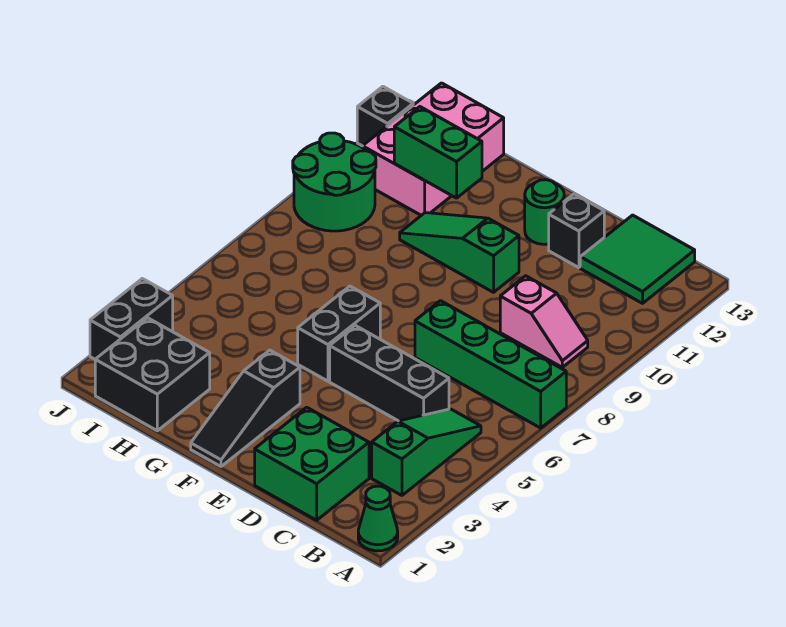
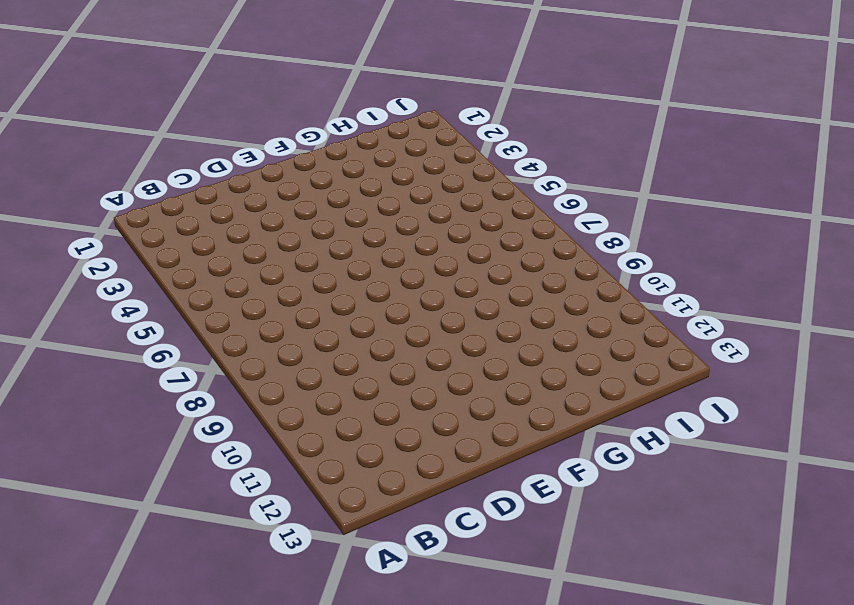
none -> green 1x1 cone [358,486,398,551]
none -> green 1x4 brick [415,301,566,428]
none -> green 1x3 slope [372,409,481,495]

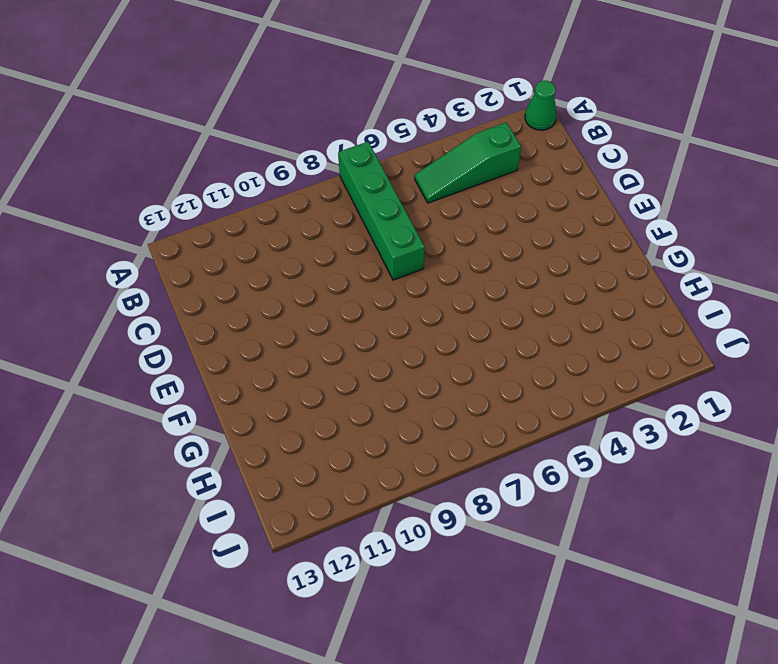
none -> pink 1x2 slope [500,276,588,367]
none -> green 2x2 tile [580,215,695,303]
none -> green 2x2 brick [255,407,369,520]

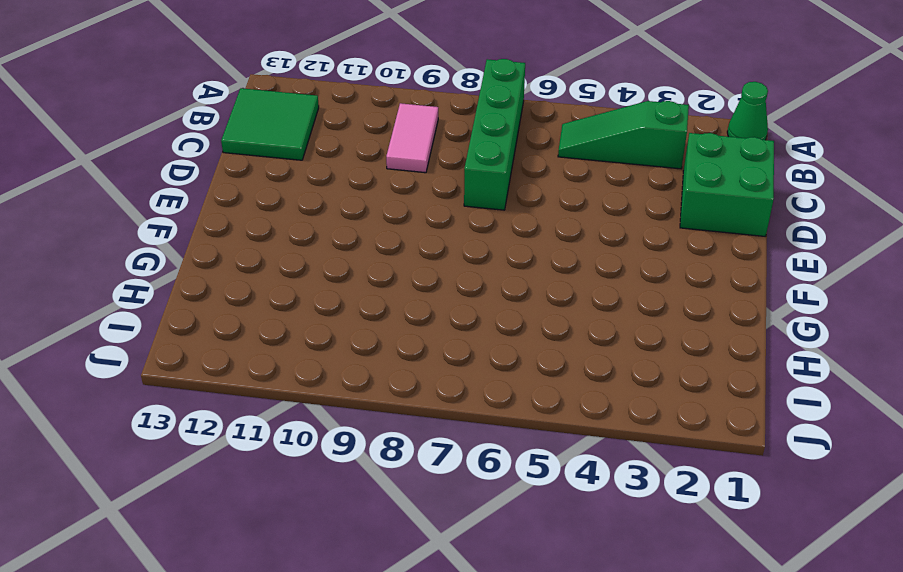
pink 1x2 tile [386,103,438,173] -> pink 1x2 slope [500,276,588,367]
none -> black 1x3 brick [330,326,449,421]
none -> black 1x1 brick [549,194,604,268]
none -> green 1x3 slope [400,213,519,292]

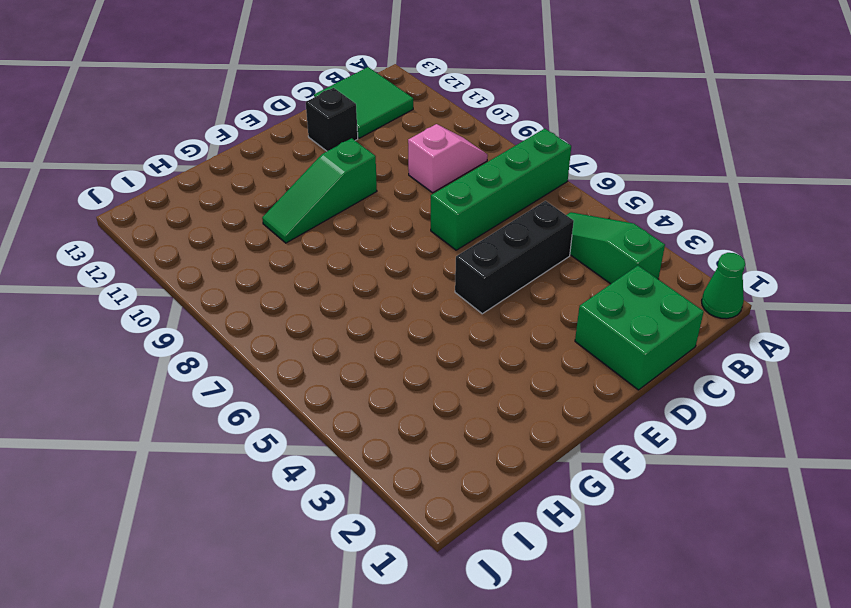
none -> green 1x1 round brick [525,180,564,244]
none -> black 1x3 slope [191,350,300,466]
none -> black 1x2 brick [298,286,380,381]

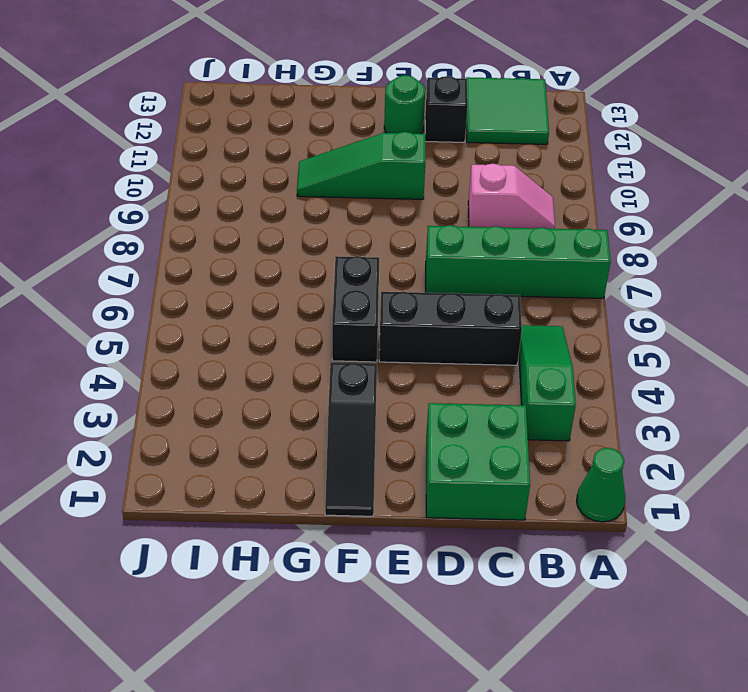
none -> black 2x2 brick [95,318,210,431]
none -> pink 2x3 brick [363,83,504,215]
none -> green 2x2 round brick [293,133,376,231]

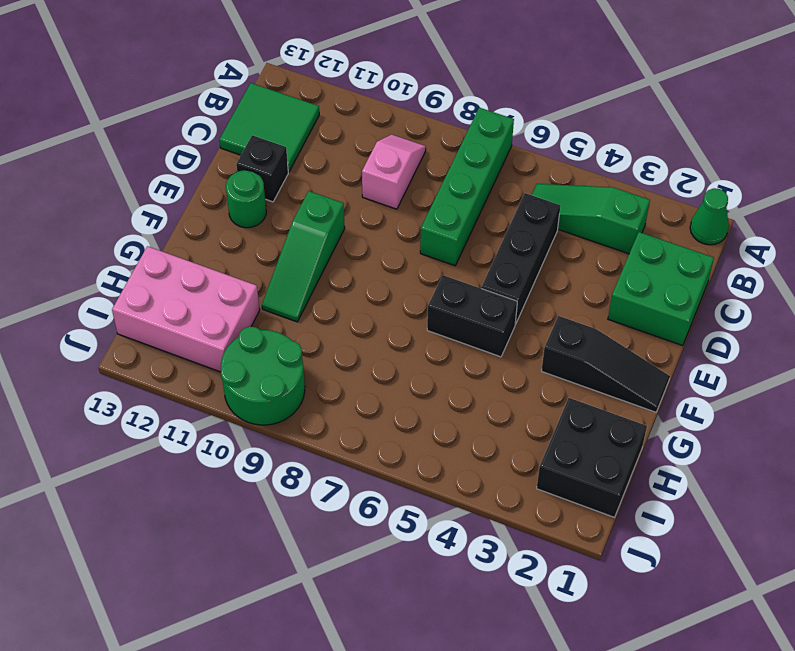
none -> black 1x2 brick [90,279,173,359]
none -> black 1x1 brick [357,87,413,146]
none -> green 1x2 brick [394,107,482,198]

